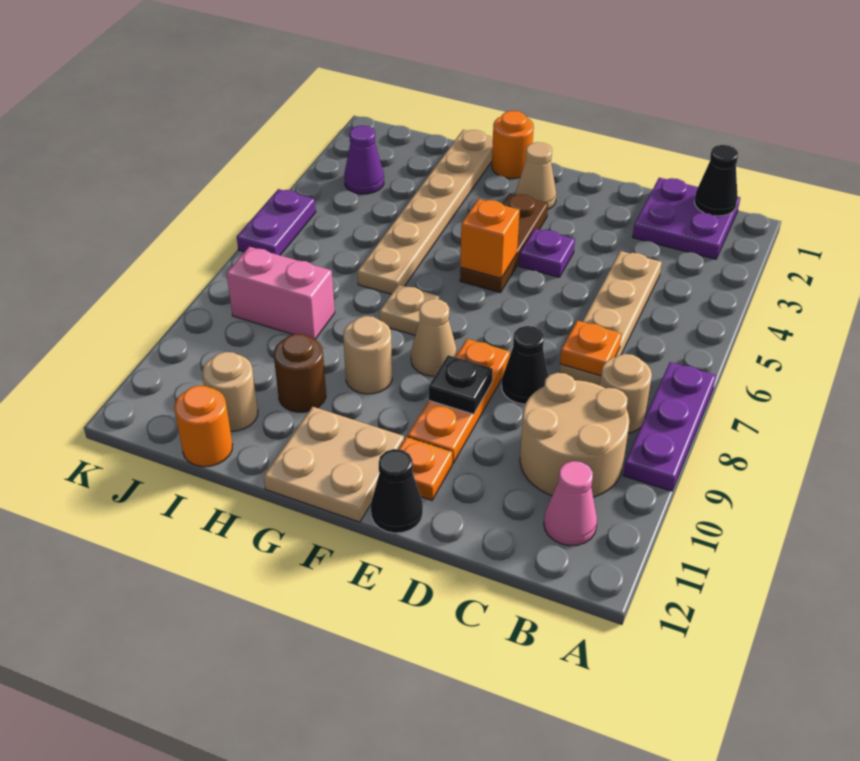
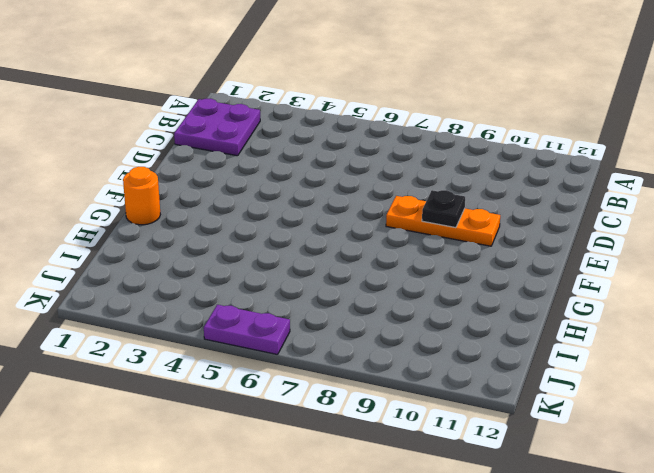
none -> purple 1x3 plate [623,362,716,491]
none -> tan 1x1 round brick [600,354,652,433]
none -> tan 2x2 round brick [520,373,629,497]

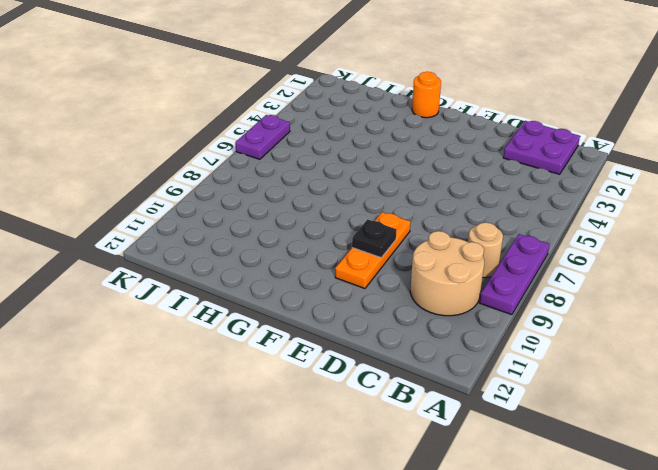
none -> pink 1x1 cone [544,461,597,546]
none -> tan 1x4 plate [559,251,662,385]
none -> black 1x1 cone [502,326,548,404]

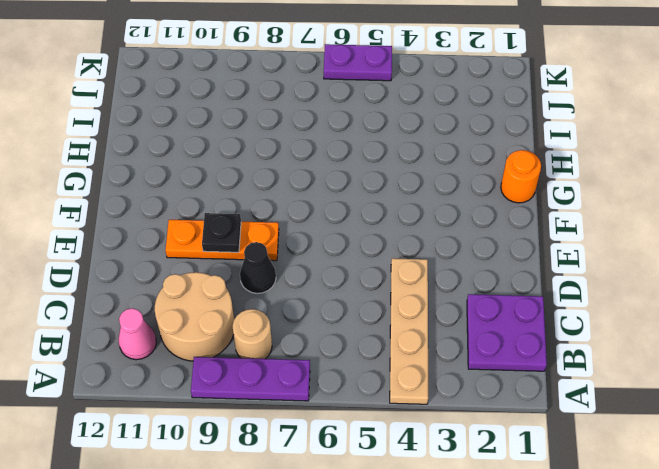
tan 1x4 plate [390,258,428,404] -> tan 1x4 plate turned to [559,251,662,385]
none -> purple 1x1 plate [519,229,575,277]
none -> orange 1x1 plate [399,437,453,500]
none -> black 1x1 cone [371,449,423,533]

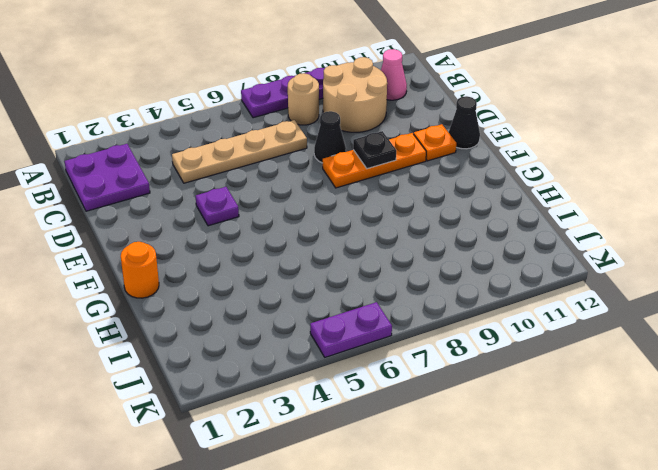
none -> tan 1x1 cone [516,142,556,209]
none -> brown 1x3 plate [460,194,548,293]
none -> tan 1x1 cone [411,299,457,376]

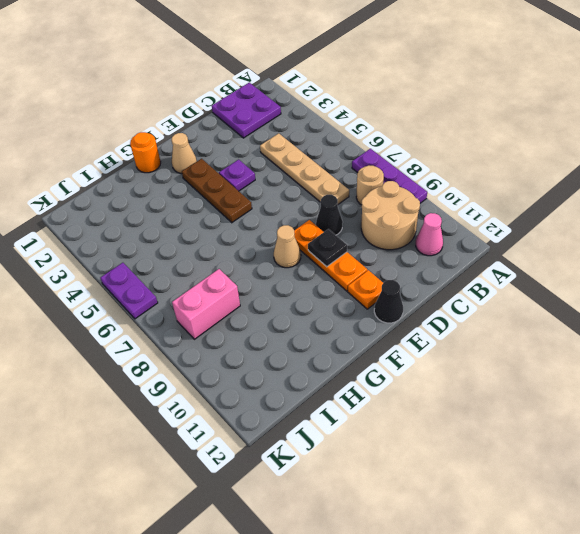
none -> tan 2x2 plate [264,407,404,522]
none -> tan 1x1 plate [380,284,439,335]
none -> tan 1x1 round brick [343,316,392,394]

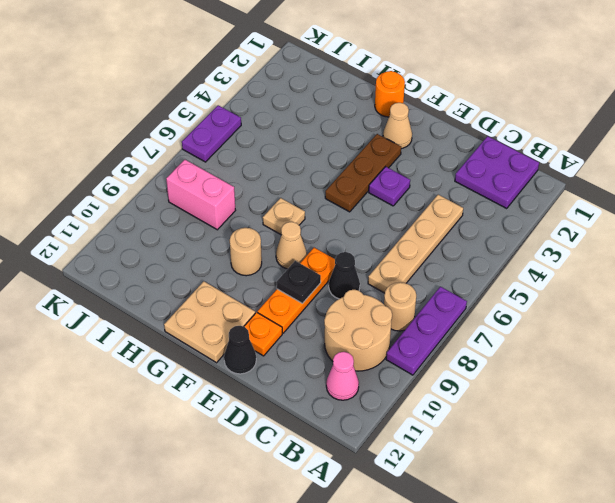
none -> tan 1x6 plate [357,130,493,294]
none -> brown 1x1 round brick [274,334,326,412]
none -> tan 1x1 round brick [202,352,258,431]

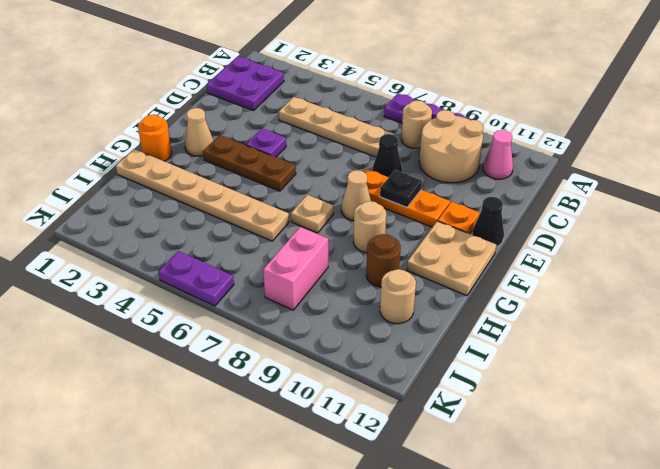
none -> orange 1x1 round brick [174,385,233,467]
none -> purple 1x1 cone [344,126,384,194]
none -> black 1x1 cone [694,145,738,216]

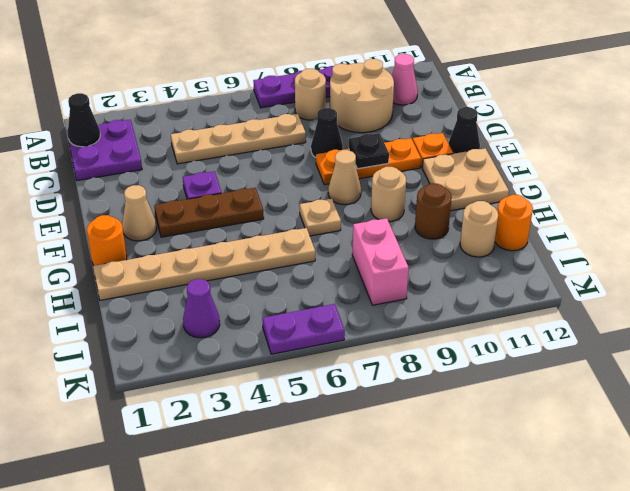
none -> orange 1x1 plate [560,321,622,376]
none -> orange 1x1 brick [460,199,520,278]

